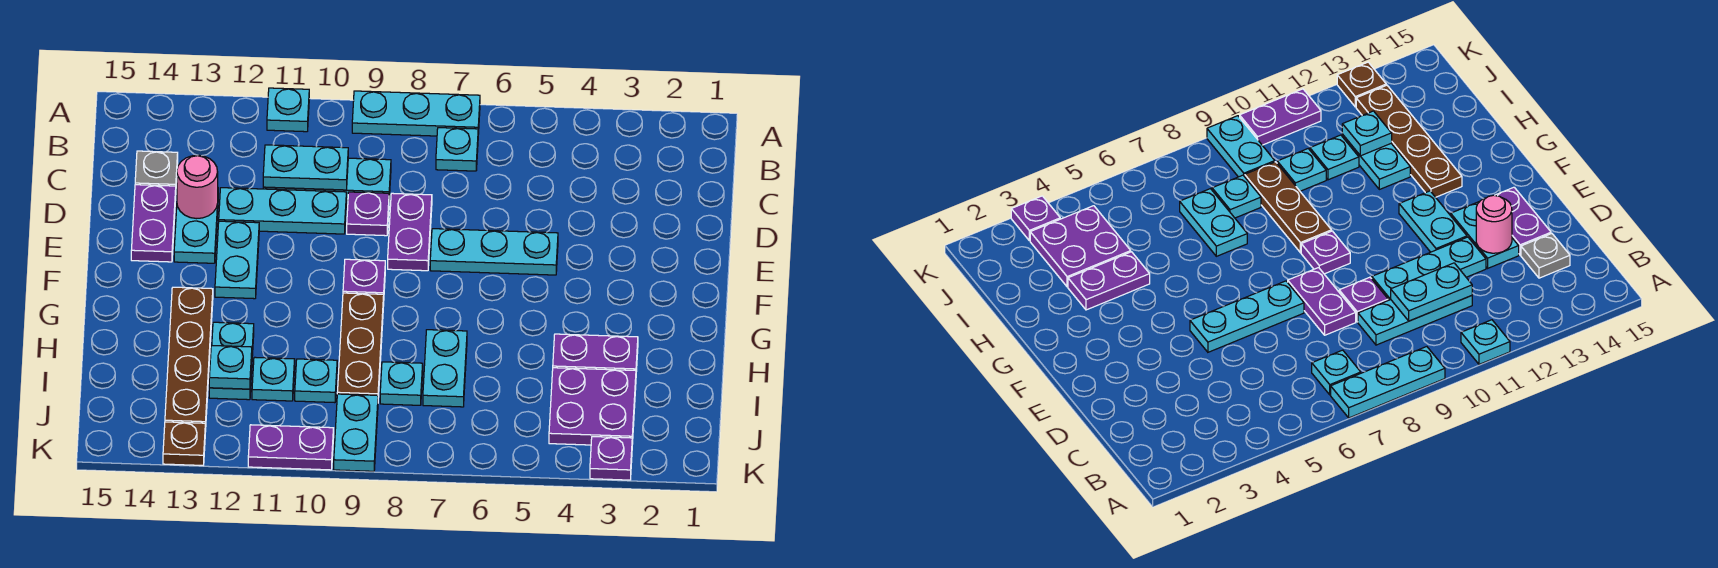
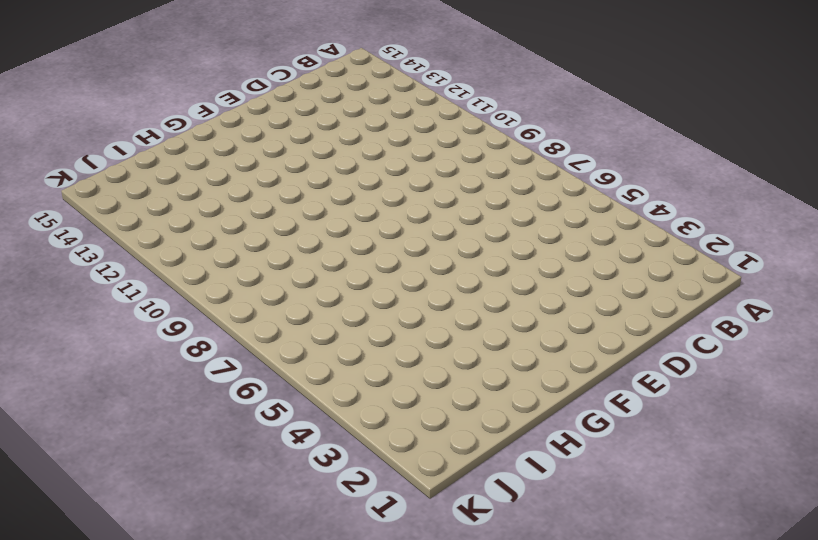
none -> cyan 1x3 plate [352,91,480,136]
none -> cyan 1x1 plate [267,88,309,132]
none -> cyan 1x1 plate [436,128,478,171]

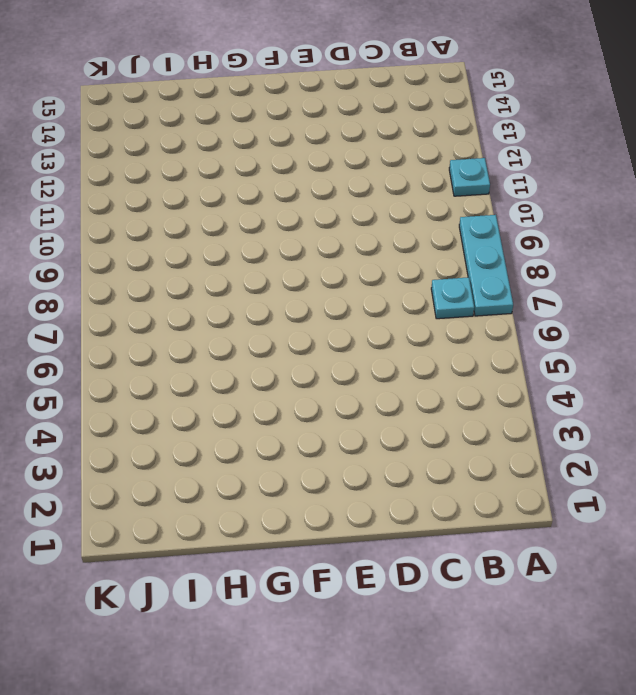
none -> cyan 1x3 plate [263,158,391,200]
none -> grey 1x1 plate [135,151,178,186]
none -> purple 1x2 plate [388,193,432,271]

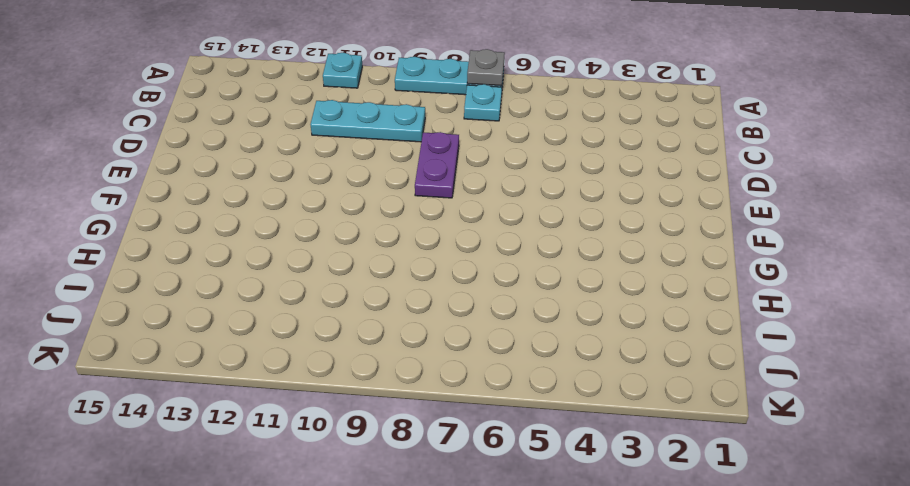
grey 1x1 plate [467,49,505,86] -> grey 1x1 plate moved to [135,151,178,186]
none -> purple 1x1 plate [347,192,389,236]
none -> cyan 1x3 plate [219,188,346,234]
none -> cyan 1x2 plate [174,204,218,263]

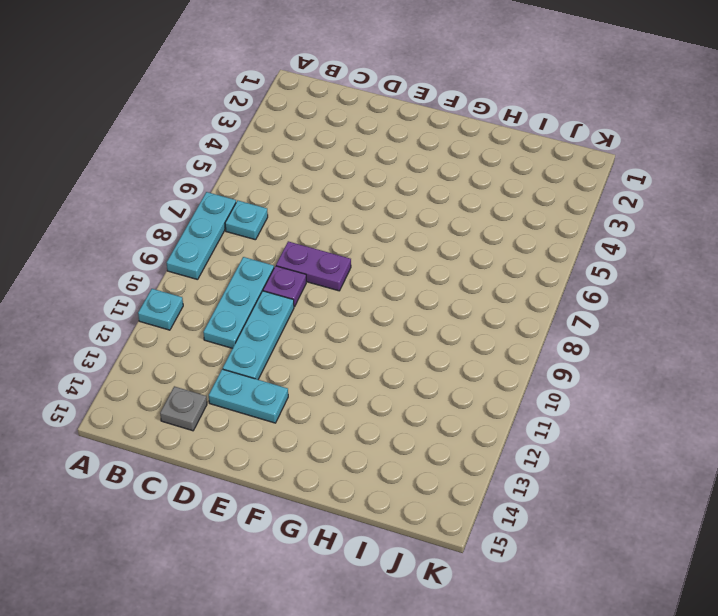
none -> purple 1x2 plate [131,185,176,262]
none -> cyan 1x3 plate [430,229,558,275]
none -> cyan 1x2 plate [215,221,259,299]

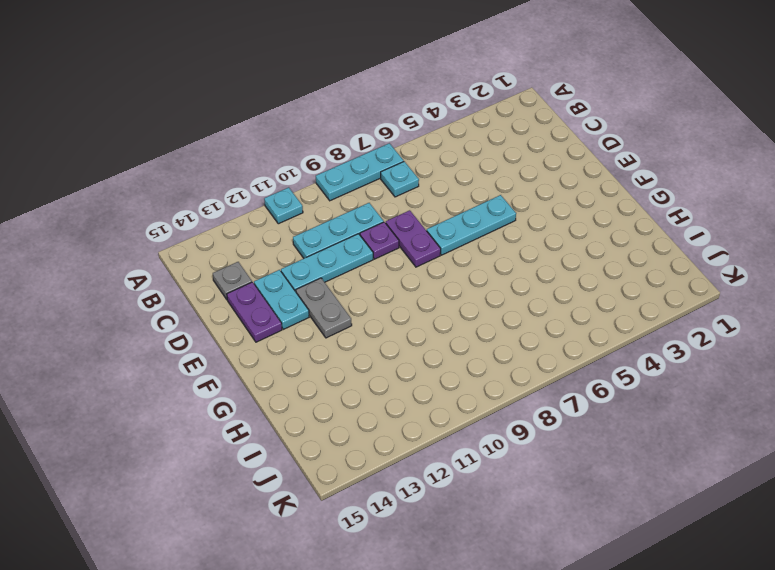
grey 1x2 plate [296,278,352,338] -> cyan 1x2 plate [215,221,259,299]
none -> purple 1x1 plate [343,259,385,294]
none -> brown 1x3 plate [337,293,384,397]
none -> brown 1x4 plate [165,287,213,432]

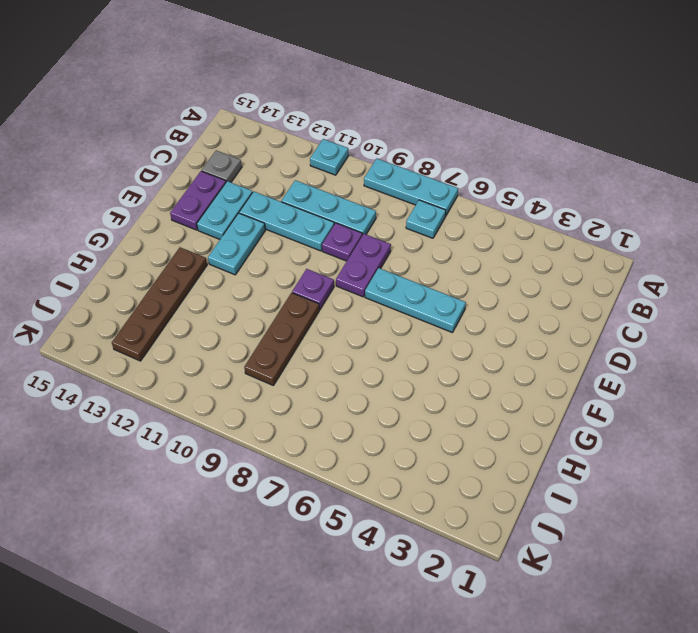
none -> purple 1x2 plate [553,334,638,372]
none -> cyan 1x2 plate [423,330,467,407]
none -> cyan 1x2 plate [209,322,254,400]

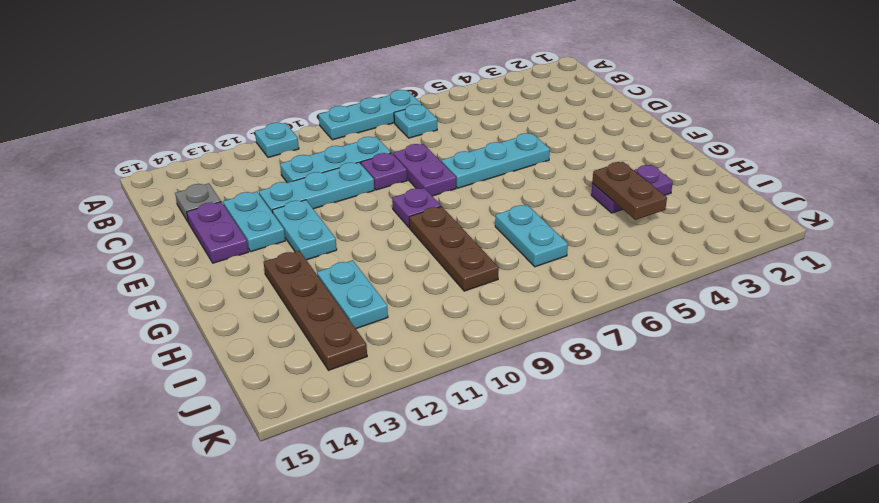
brown 1x2 plate [592,162,667,220] -> none
none -> purple 2x2 plate [549,368,636,445]
none -> cyan 1x1 plate [380,362,423,405]
none -> cyan 1x1 plate [295,359,337,403]

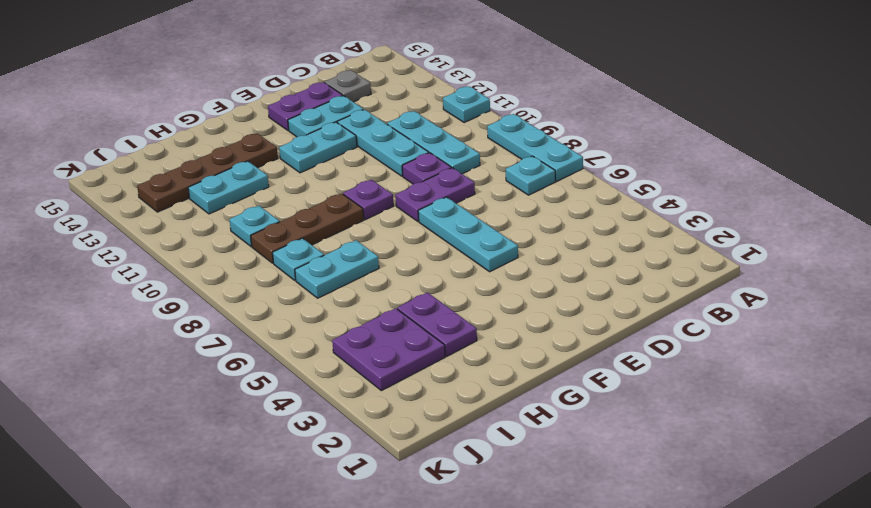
none -> cyan 1x1 plate [252,357,295,401]
none -> cyan 1x2 plate [334,394,378,471]
none -> purple 1x1 plate [590,437,632,480]

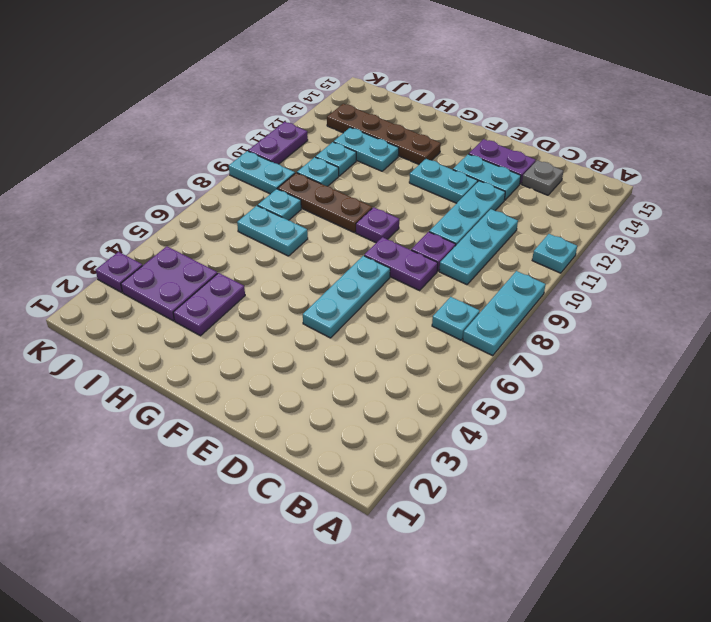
none -> brown 1x1 plate [163,422,205,465]
none -> cyan 1x2 plate [263,145,348,190]
none -> pink 1x1 round brick [177,155,218,219]

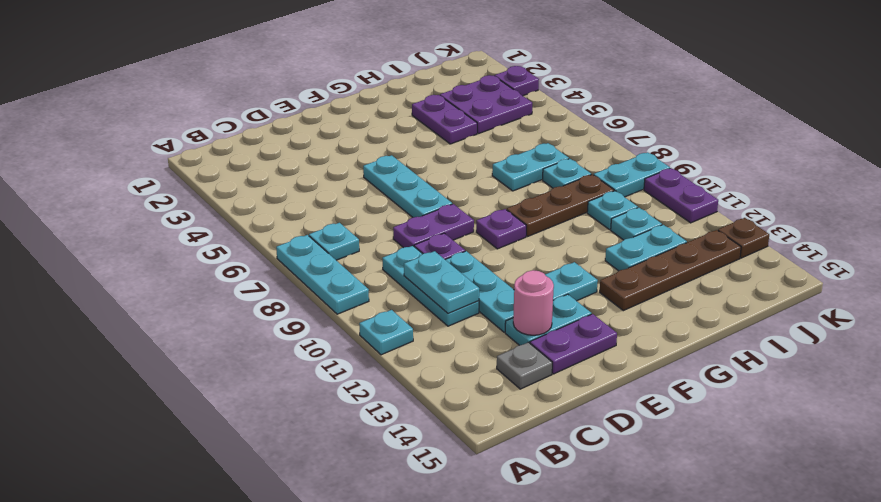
none -> cyan 1x1 plate [209,346,252,389]

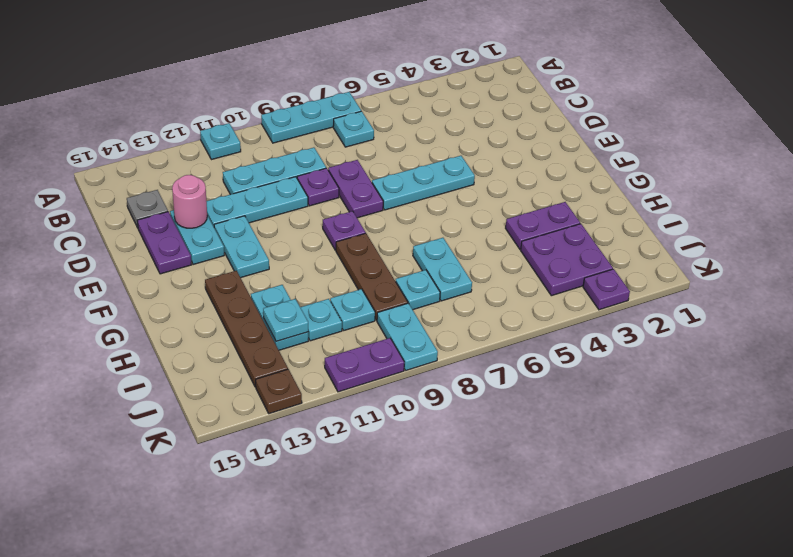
none -> cyan 1x2 plate [263,145,348,190]

